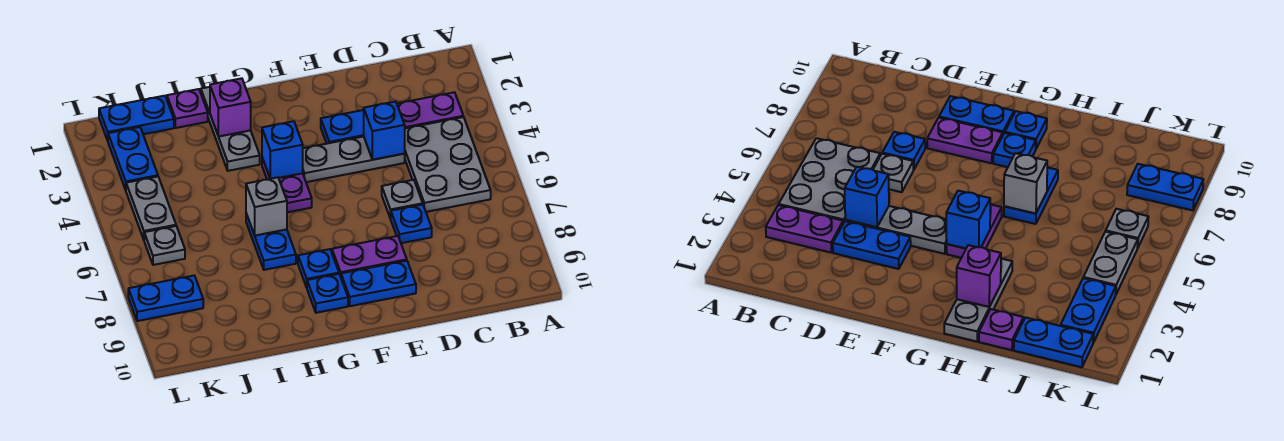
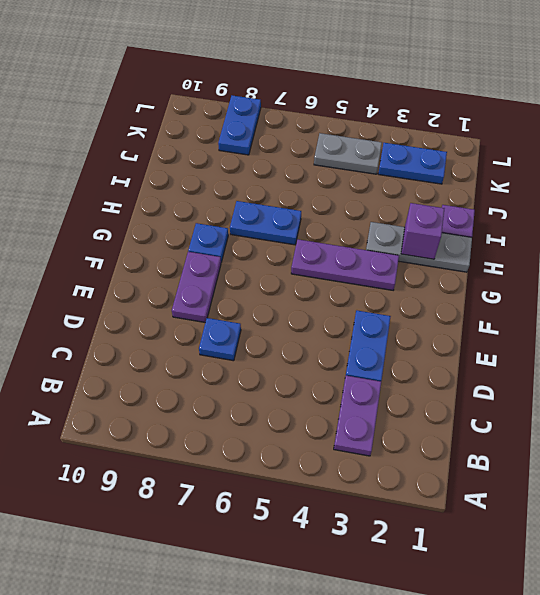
purple 1x3 plate [291,239,399,290] -> purple 1x2 plate [262,158,312,212]
none -> grey 2x3 plate [404,117,491,212]
none -> grey 1x3 plate [303,137,405,182]
none -> grey 1x1 plate [382,180,423,219]

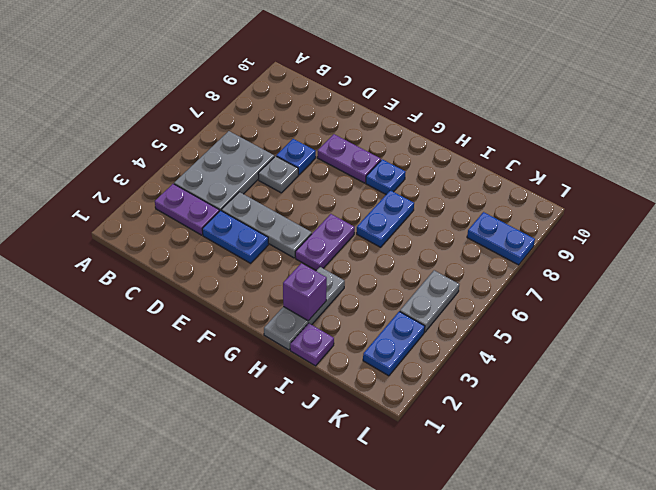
none -> blue 1x2 plate [341,261,416,306]
none -> blue 1x1 plate [307,274,348,313]
none -> blue 1x2 plate [99,96,174,141]

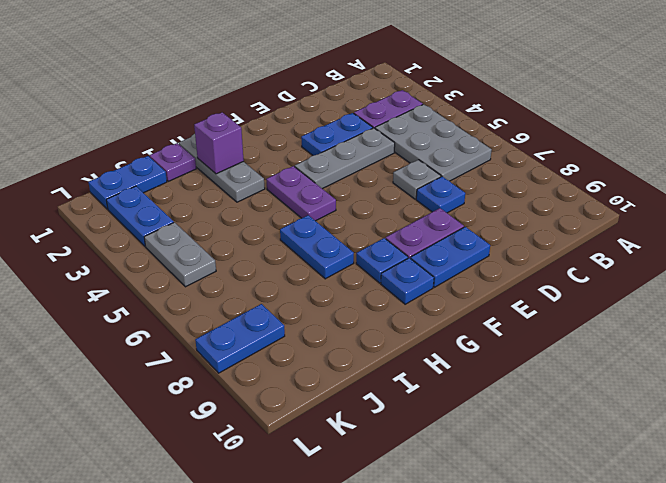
none -> grey 1x1 plate [144,226,185,265]
none -> blue 1x1 brick [364,101,405,160]
none -> blue 1x1 brick [262,121,303,179]

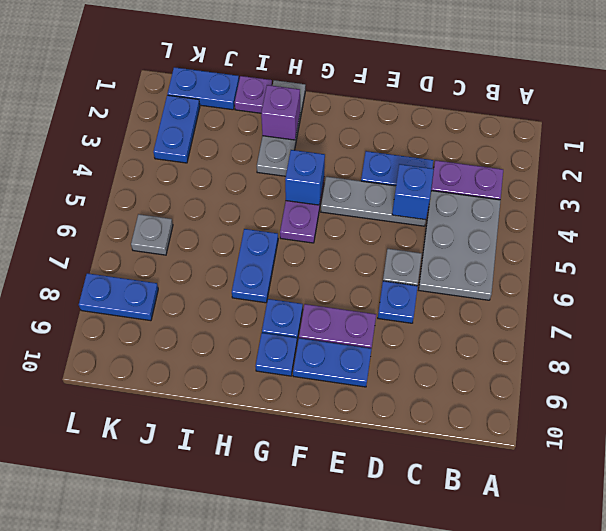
none -> grey 1x2 plate [126,177,176,239]
none -> grey 1x1 brick [246,177,287,235]

